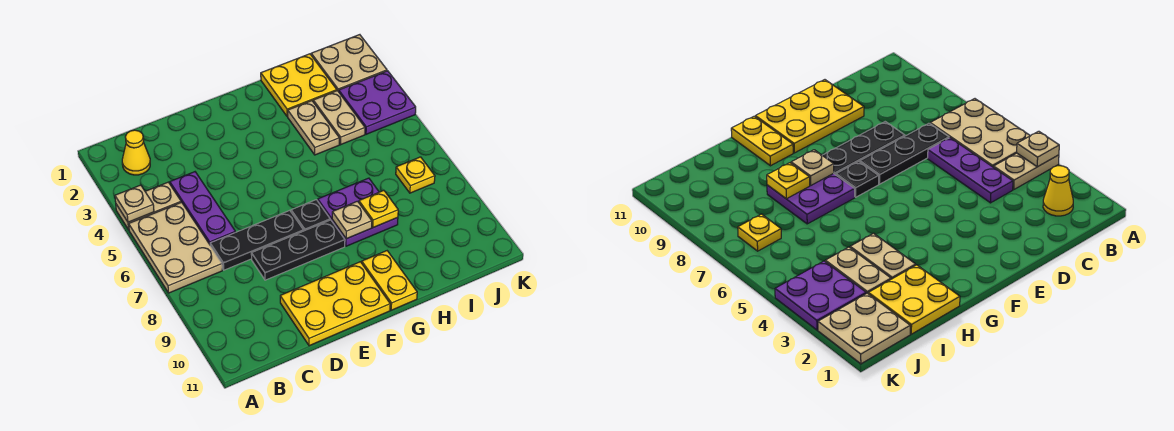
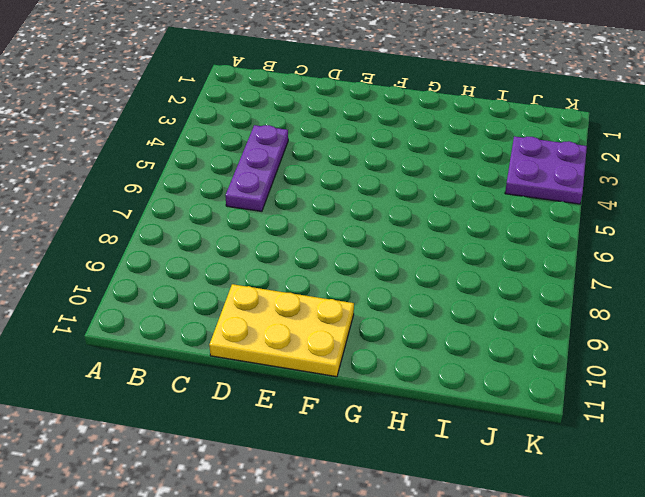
none -> tan 1x2 plate [116,182,181,230]
none -> tan 2x3 plate [129,202,222,293]
none -> yellow 1x1 cone [122,130,150,175]

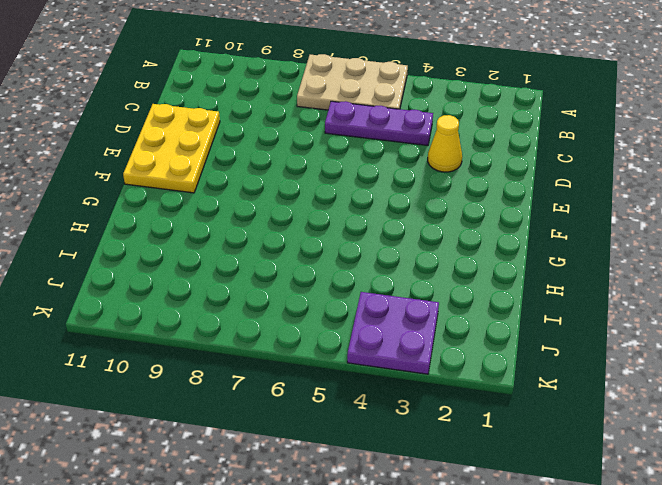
yellow 1x1 cone [428,115,462,172] -> yellow 1x1 cone moved to [122,130,150,175]
none -> tan 1x2 plate [116,182,181,230]
none -> black 1x3 plate [210,210,304,270]
none -> black 1x3 plate [251,220,345,280]

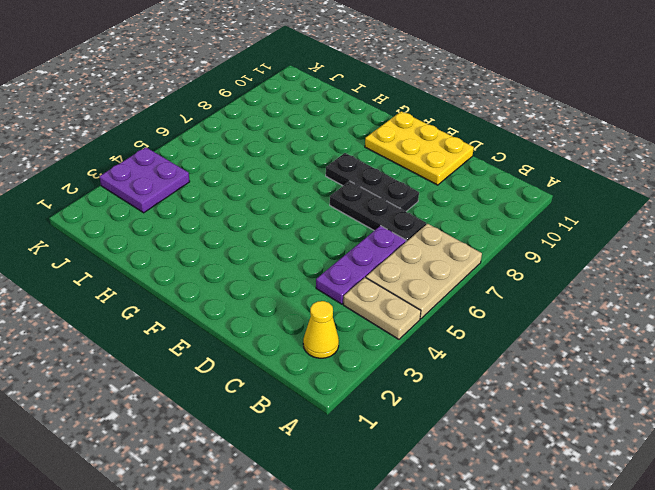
none -> black 1x1 plate [291,200,330,231]
none -> purple 2x2 plate [318,178,398,246]
none -> yellow 1x2 plate [362,251,417,310]

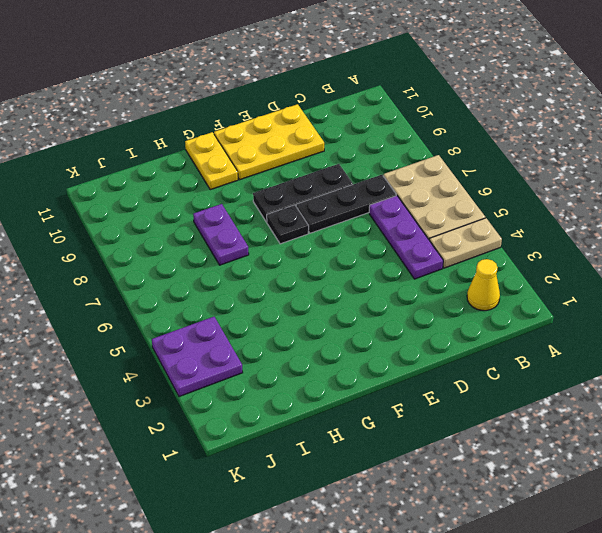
purple 1x2 plate [193,204,249,265] -> purple 2x2 plate [318,178,398,246]
none -> yellow 2x2 plate [261,54,337,117]
none -> tan 1x2 plate [288,101,339,155]
none -> tan 1x2 plate [313,91,365,145]

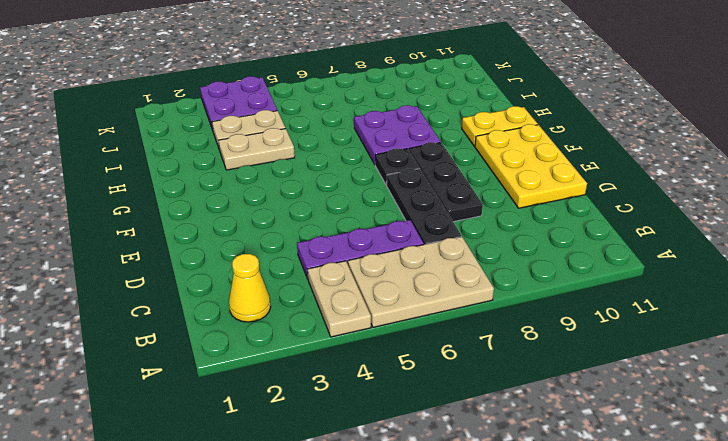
none -> yellow 2x2 plate [261,54,337,117]
none -> tan 2x2 plate [311,35,387,92]
none -> yellow 1x1 plate [396,157,435,193]

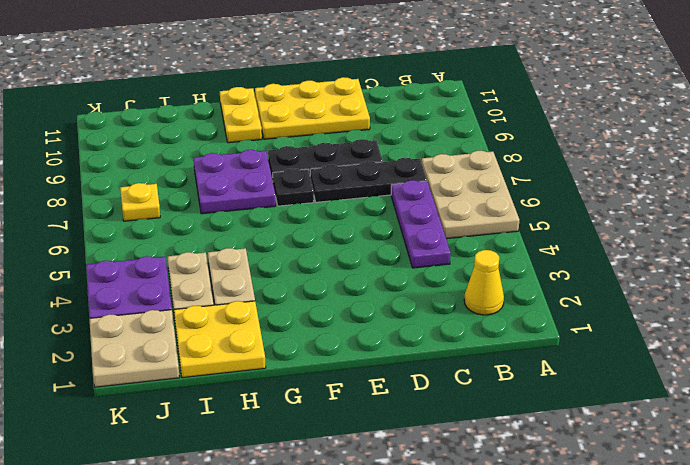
none -> tan 1x2 plate [116,182,181,230]
none -> tan 1x1 plate [115,185,154,222]
none -> tan 1x1 plate [332,201,372,239]

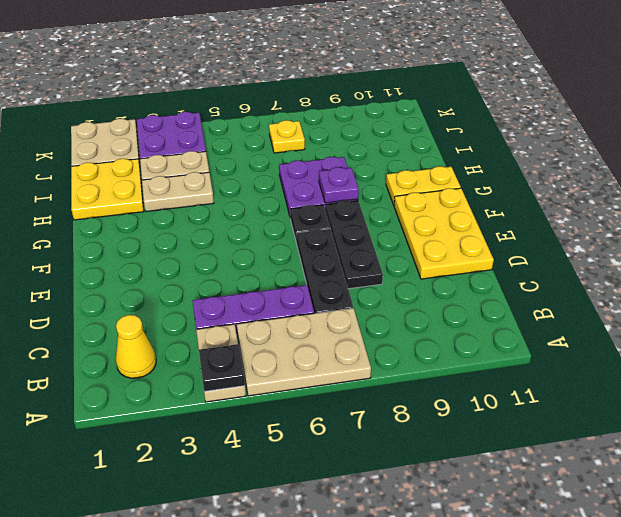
black 1x1 plate [199,344,245,392] -> tan 1x1 plate [115,185,154,222]
purple 1x1 plate [319,167,359,203] -> tan 1x1 plate [332,201,372,239]
none -> yellow 1x1 plate [359,190,398,228]

